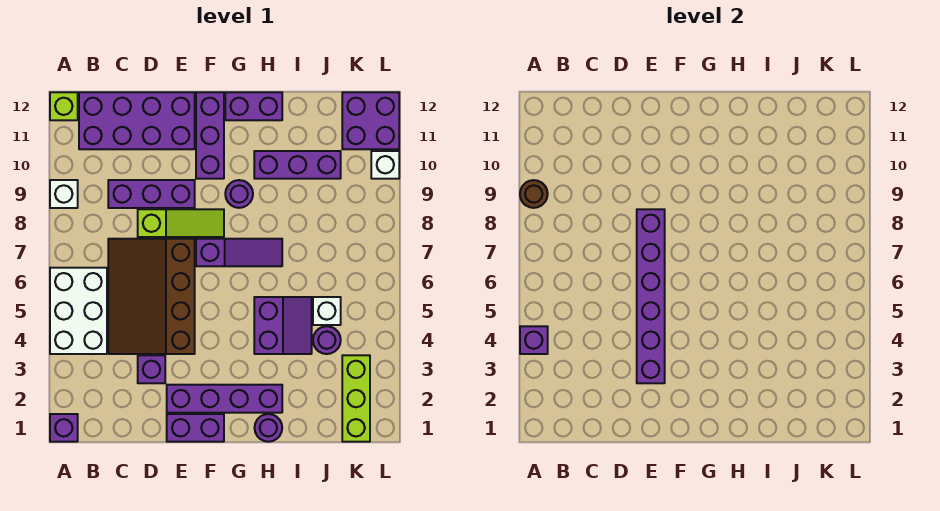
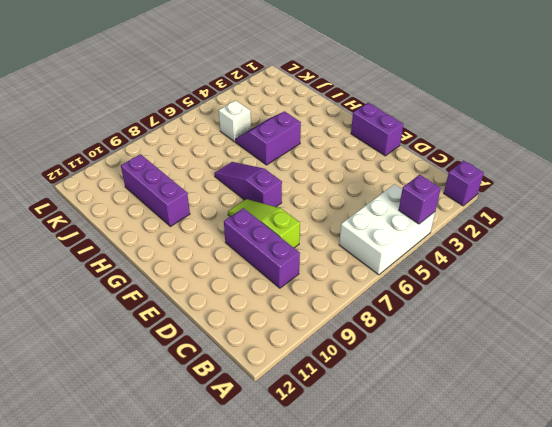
none -> white 1x1 brick [50,180,78,208]
none -> lime 1x1 brick [50,92,78,120]
none -> purple 2x4 brick [79,92,195,149]

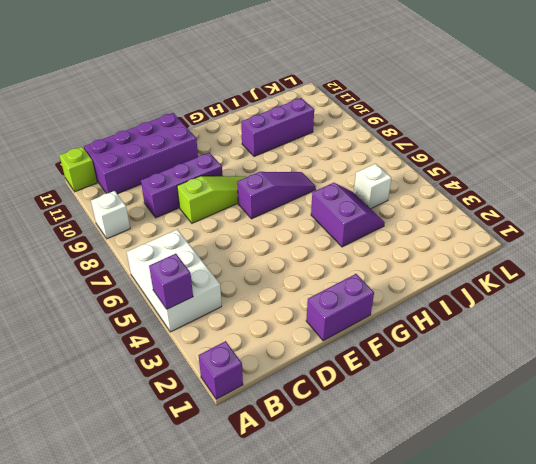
none -> brown 3x4 slope [108,239,195,354]
none -> purple 1x1 brick [138,355,165,383]
none -> purple 1x4 brick [167,385,282,413]

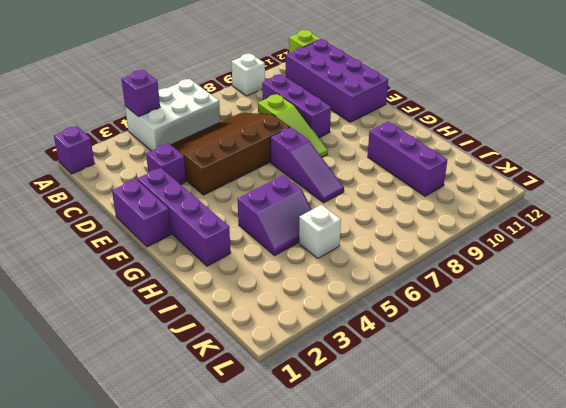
none -> purple 1x3 brick [196,92,224,179]
none -> purple 1x1 round brick [225,180,253,208]
none -> purple 1x2 brick [225,92,282,120]

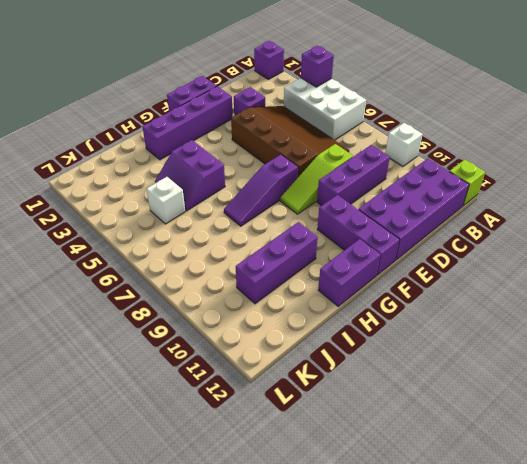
none -> purple 1x1 round brick [225,180,253,208]
none -> purple 1x1 round brick [255,414,282,442]
none -> purple 1x1 round brick [313,326,341,354]

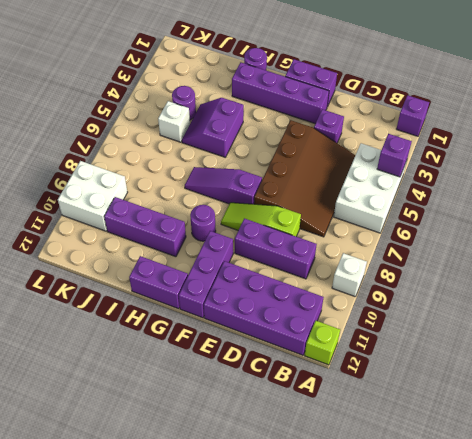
white 2x2 brick [58,161,128,231] -> white 1x1 brick [371,151,399,179]
none -> lime 1x3 brick [342,355,370,442]
none -> purple 2x2 brick [342,92,399,149]
none -> brown 1x1 round brick [520,180,548,208]

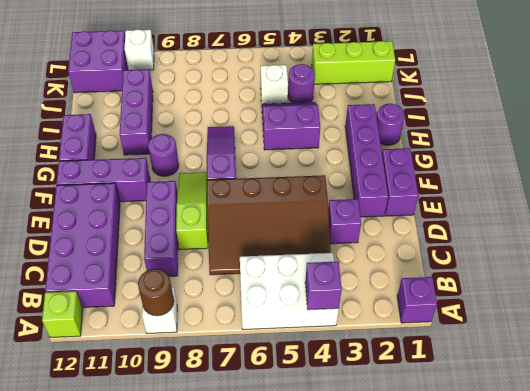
none -> purple 1x6 brick [637,209,665,383]

